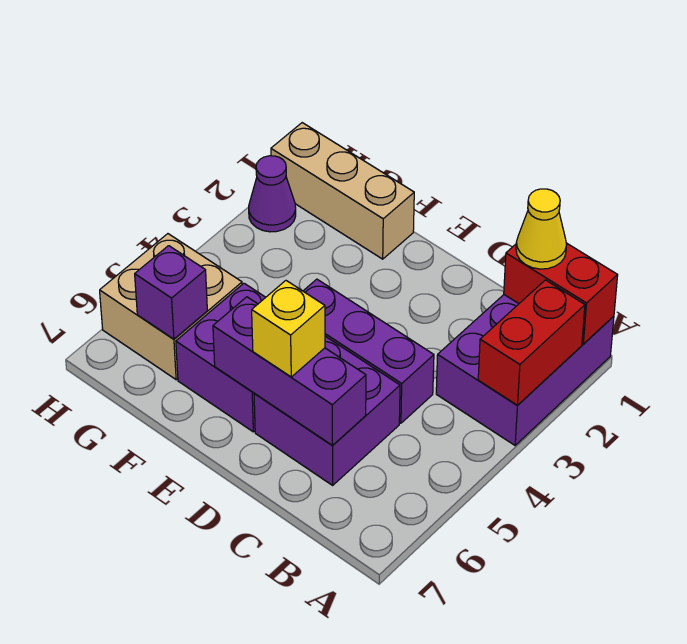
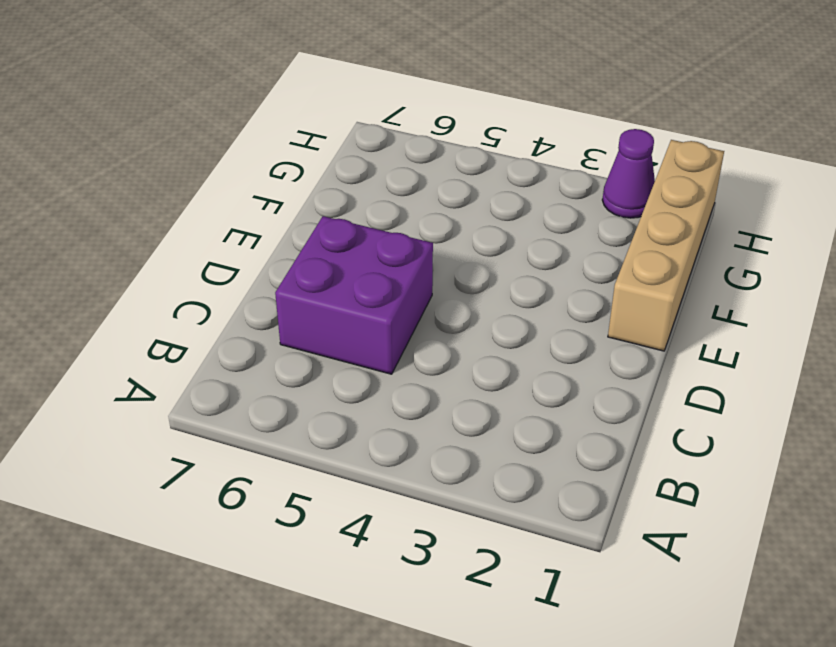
tan 1x4 brick [608,140,724,351] -> tan 1x3 brick [271,123,414,259]
none -> purple 2x3 brick [436,295,614,445]
none -> purple 1x3 brick [303,279,434,423]
none -> purple 2x2 brick [176,283,266,432]

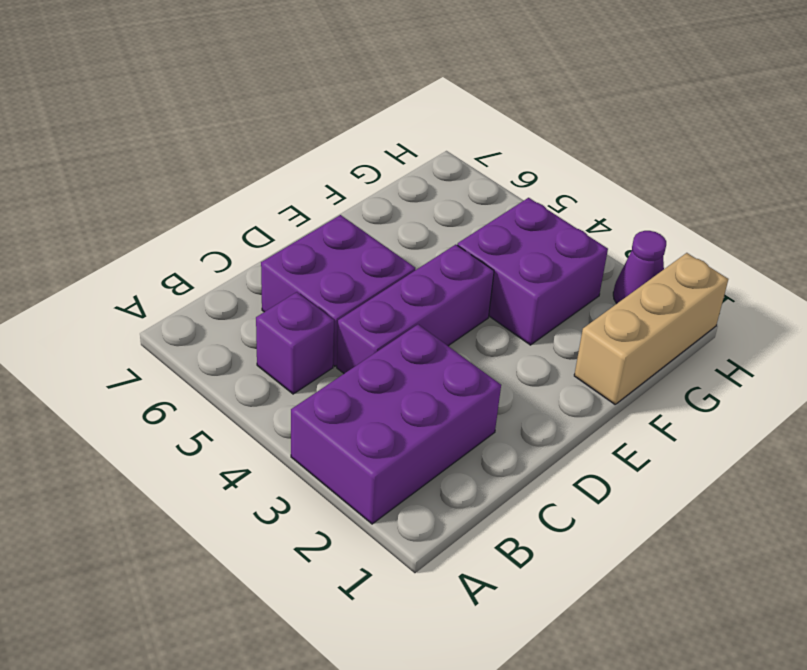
purple 2x3 brick [291,325,501,524] -> purple 2x3 brick turned to [436,295,614,445]
purple 1x1 brick [256,292,334,394] -> purple 1x1 brick moved to [135,246,207,339]
purple 2x2 brick [458,198,608,345] -> purple 2x2 brick moved to [176,283,266,432]
none -> tan 2x2 brick [100,234,242,380]
none -> red 1x2 brick [504,243,618,344]
none -> red 1x2 brick [478,280,585,405]

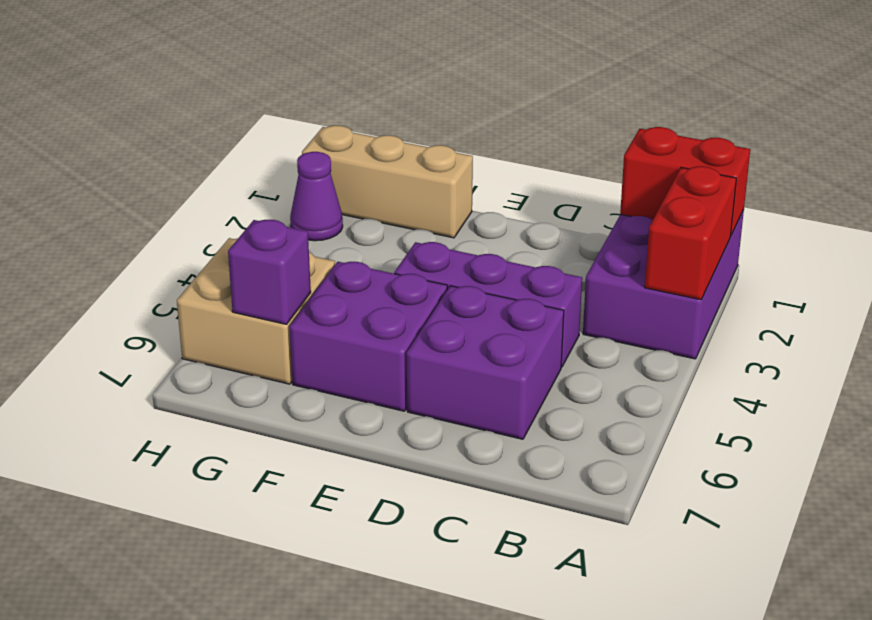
none -> purple 1x3 brick [213,297,366,446]
none -> yellow 1x1 cone [516,189,566,269]
none -> yellow 1x1 brick [252,281,325,377]

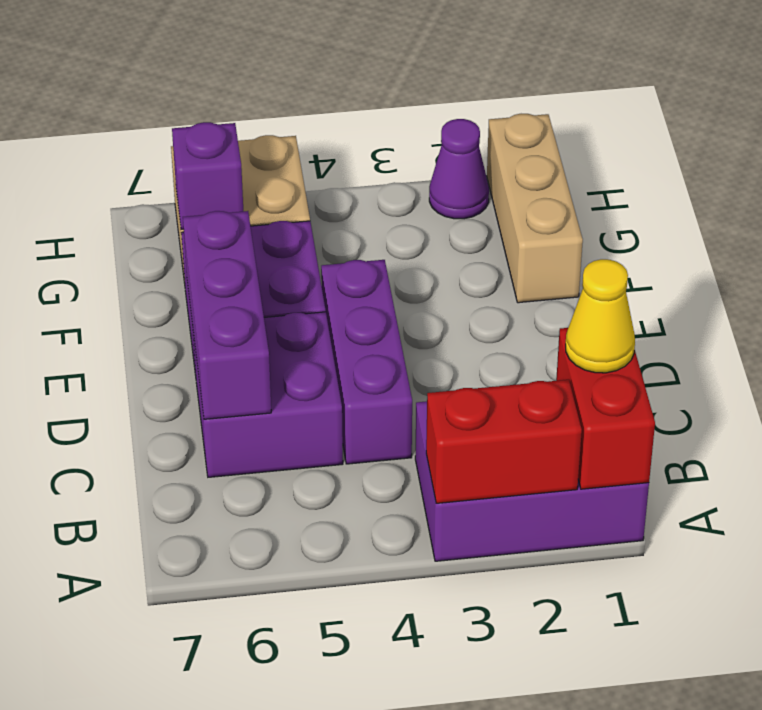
none -> yellow 1x1 brick [252,281,325,377]

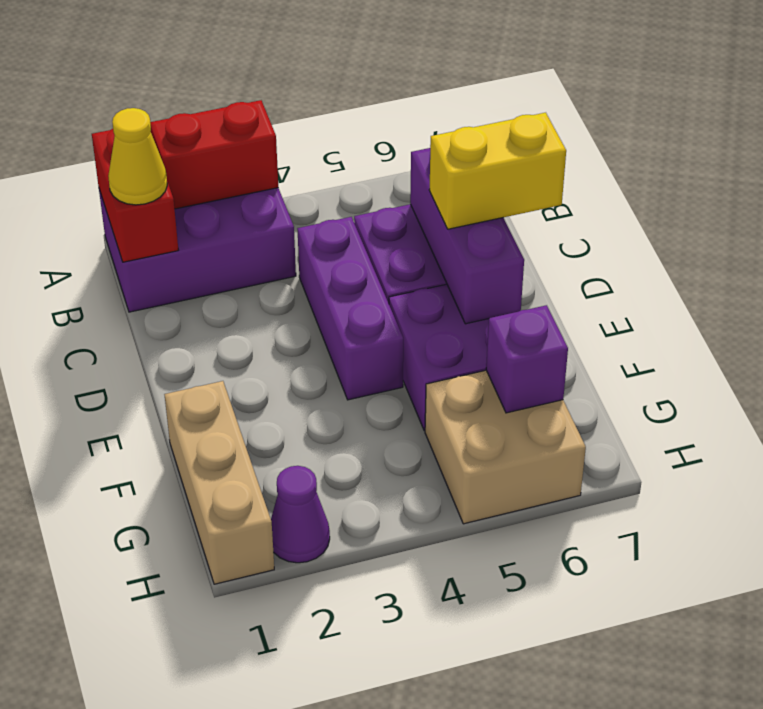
yellow 1x2 brick [429,113,566,229] -> yellow 1x1 brick [252,281,325,377]

